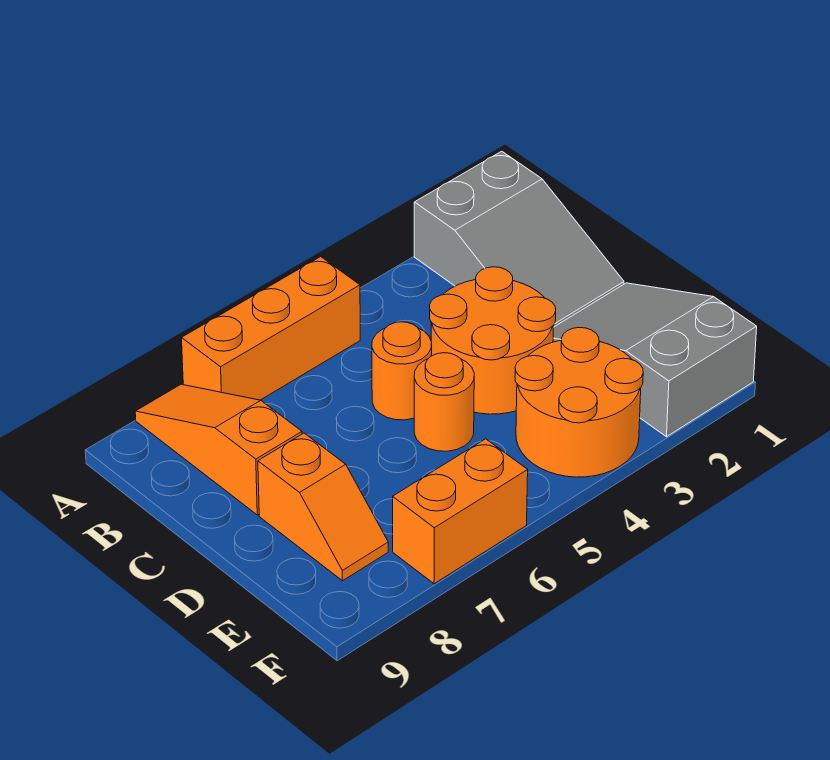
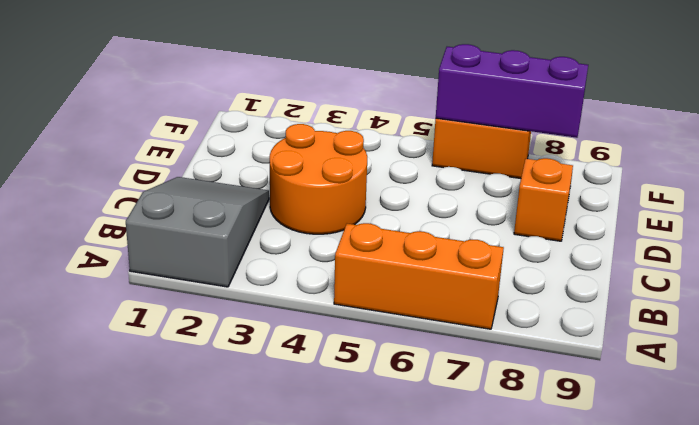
purple 1x3 brick [436,44,588,138] -> none
none -> orange 1x3 slope [135,384,302,515]
none -> orange 1x1 round brick [372,322,432,420]

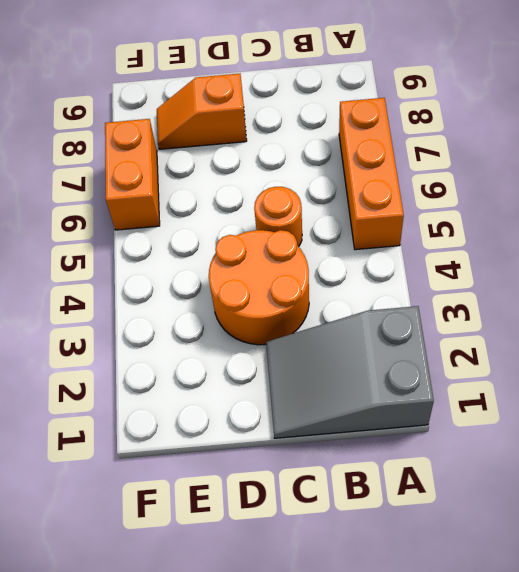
none -> orange 1x3 slope [135,384,302,515]
none -> grey 2x3 slope [553,283,757,437]

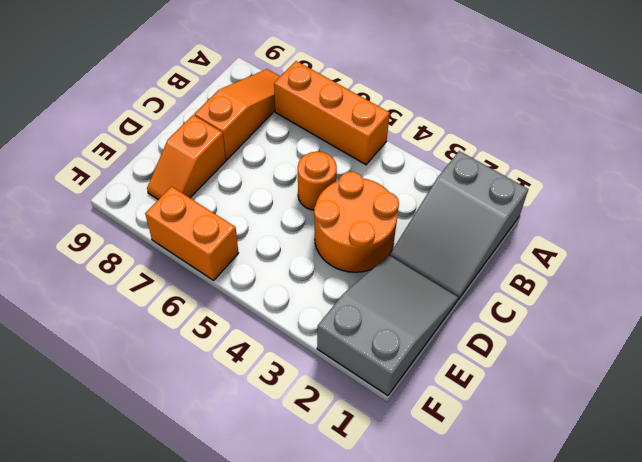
none -> orange 1x1 round brick [414,353,474,451]
none -> orange 2x2 round brick [515,328,643,477]

